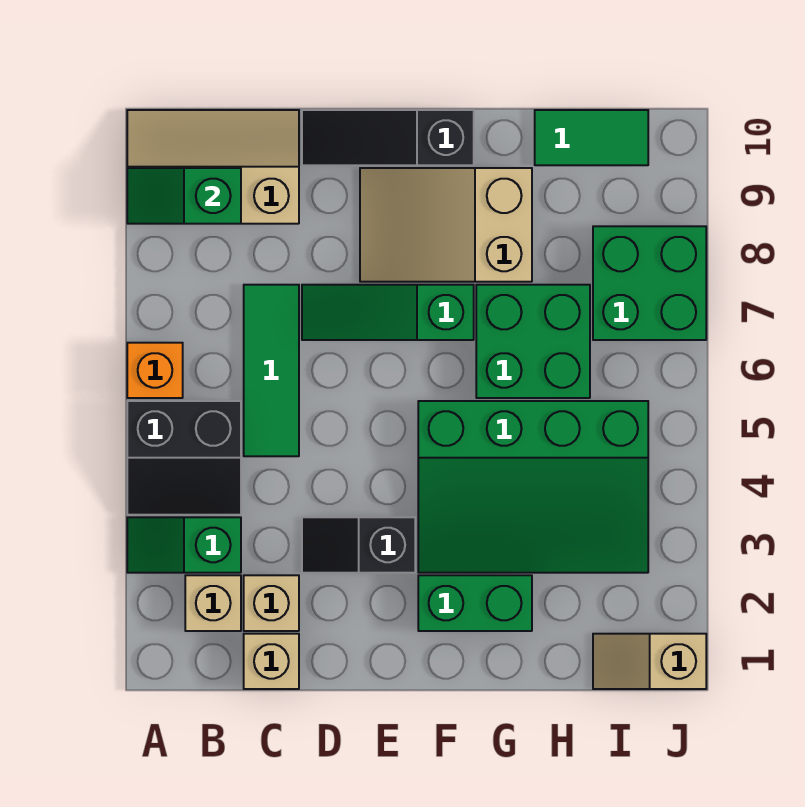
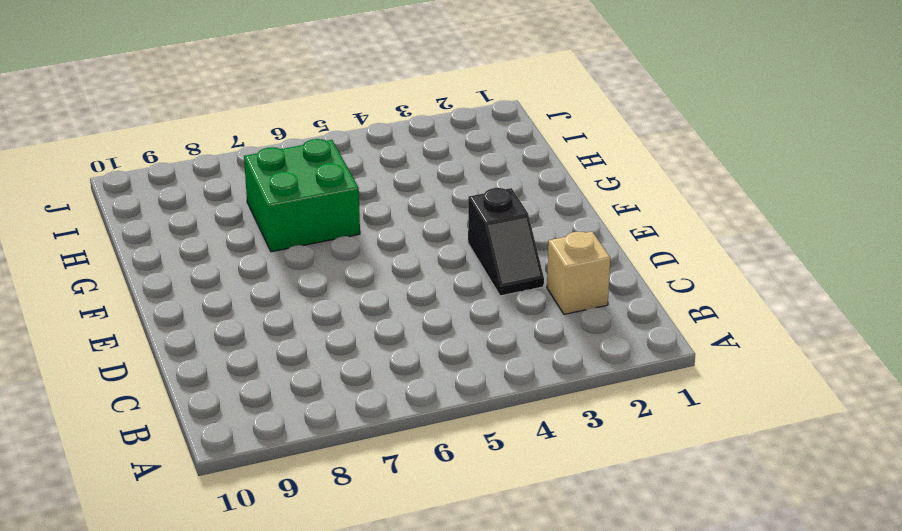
none -> green 1x2 slope [127,517,241,573]
none -> black 2x2 slope [127,401,241,515]
none -> orange 1x1 brick [127,343,183,398]

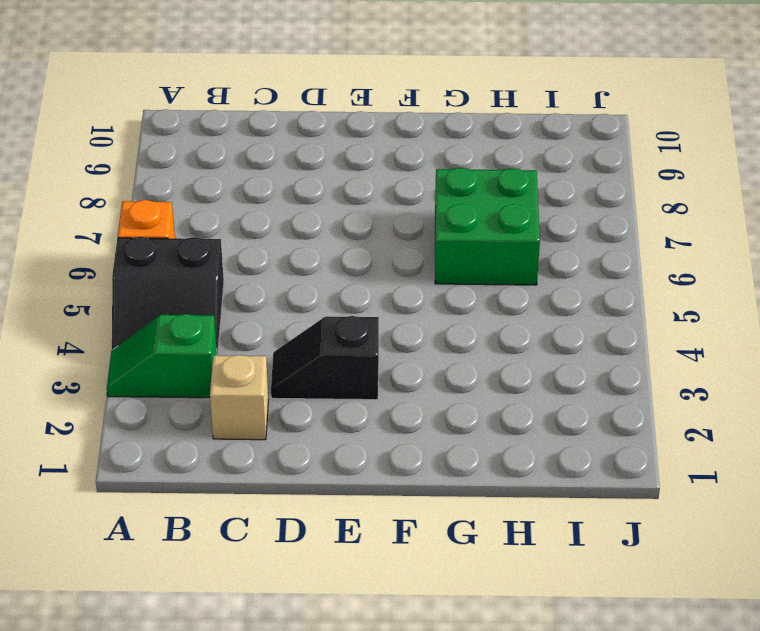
none -> tan 2x3 slope [127,110,299,224]
none -> tan 1x1 brick [185,575,241,631]
none -> tan 1x1 brick [244,634,299,689]

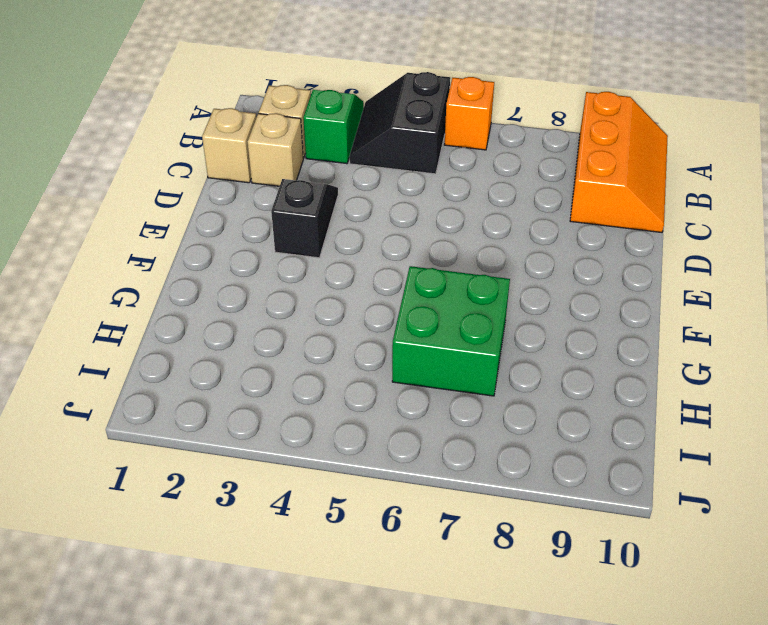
orange 2x3 slope [570,92,668,232] -> tan 2x3 slope [127,110,299,224]
none -> green 1x3 tile [244,285,299,456]
none -> green 1x3 slope [302,285,474,340]
none -> black 1x3 slope [302,110,474,165]

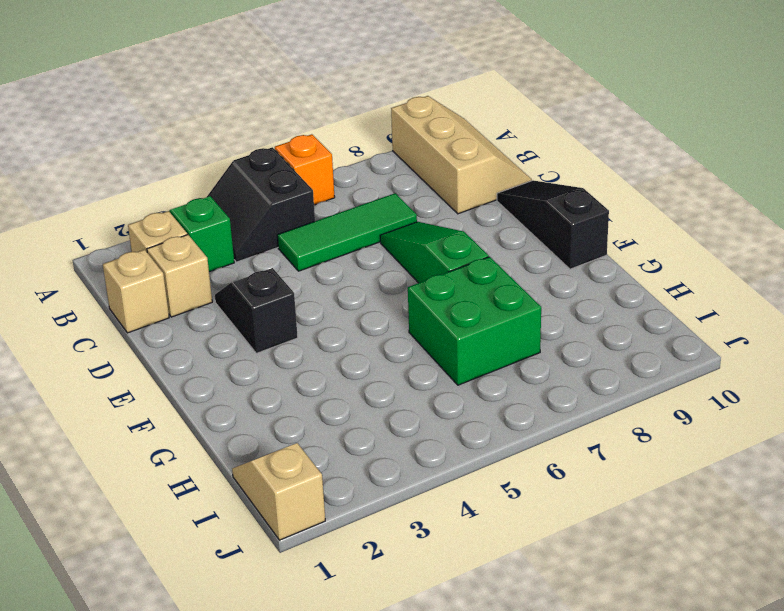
none -> tan 2x3 slope [360,168,532,282]
none -> green 1x2 brick [418,575,532,631]
none -> green 3x4 slope [418,401,648,573]

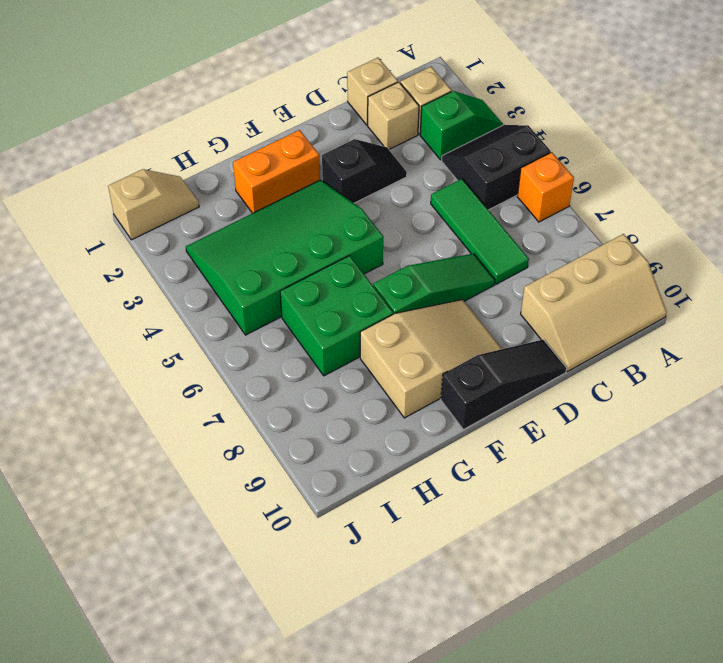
orange 1x2 brick [233,130,320,213] -> green 1x2 brick [418,575,532,631]
none -> green 1x2 tile [535,110,648,165]
none -> green 2x2 brick [593,226,706,340]
none -> green 1x2 slope [127,168,241,224]

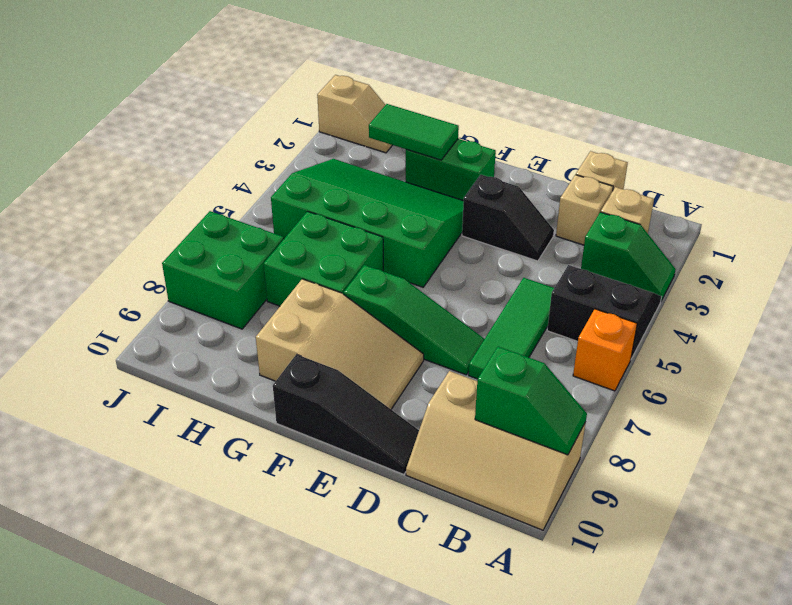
green 1x2 tile [369,104,459,160] -> green 1x2 tile moved to [535,110,648,165]

